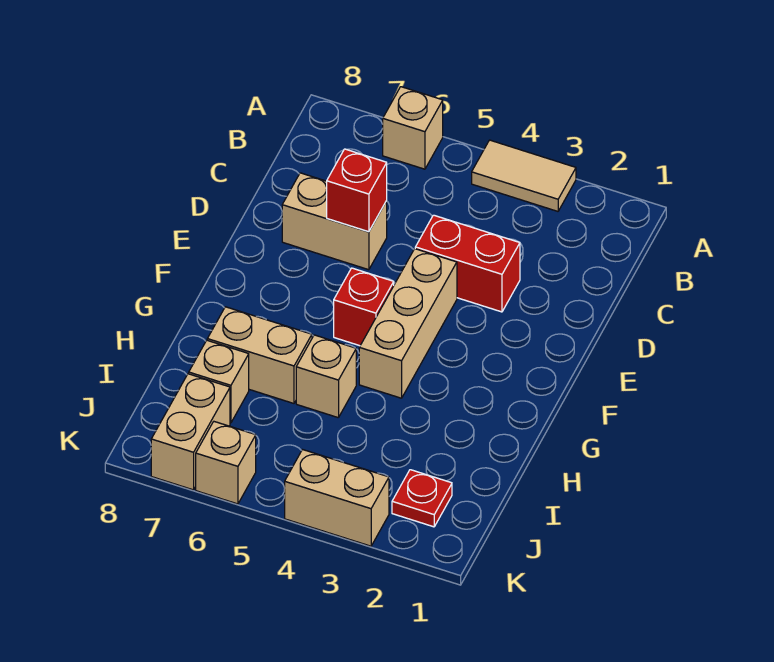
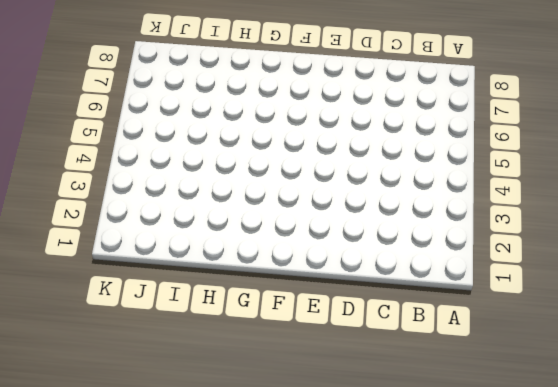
none -> tan 1x2 tile [472,140,576,211]
none -> tan 1x1 brick [383,87,443,169]
none -> red 1x2 brick [415,215,520,312]

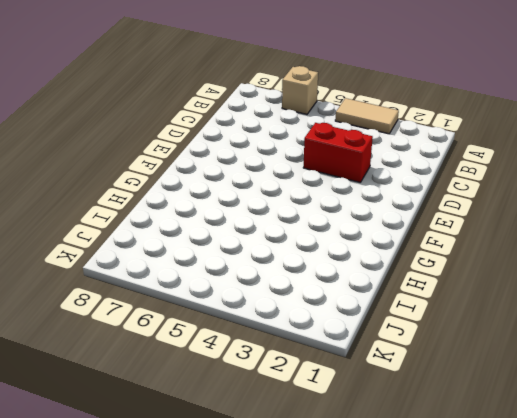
none -> tan 1x2 brick [282,173,387,270]
none -> tan 1x3 brick [359,249,457,398]
none -> red 1x1 brick [334,268,394,346]

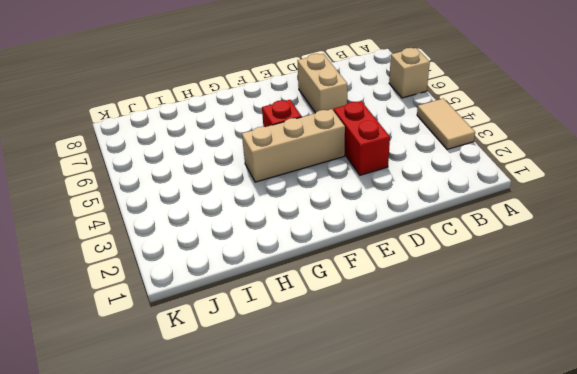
none -> tan 1x1 brick [296,335,356,418]
none -> tan 1x2 brick [207,307,312,403]
none -> tan 1x1 brick [189,340,249,423]

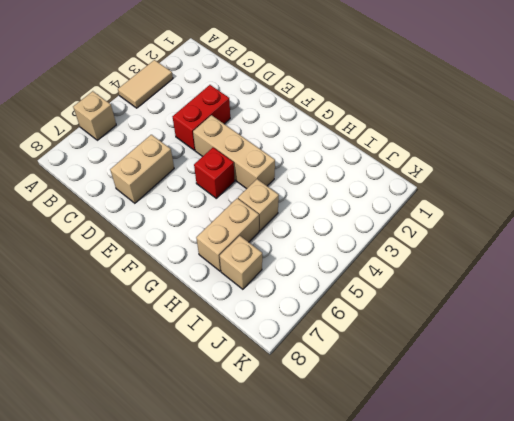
none -> red 1x1 plate [392,470,452,527]
none -> tan 1x2 brick [151,374,230,490]
none -> tan 1x2 brick [285,450,389,546]

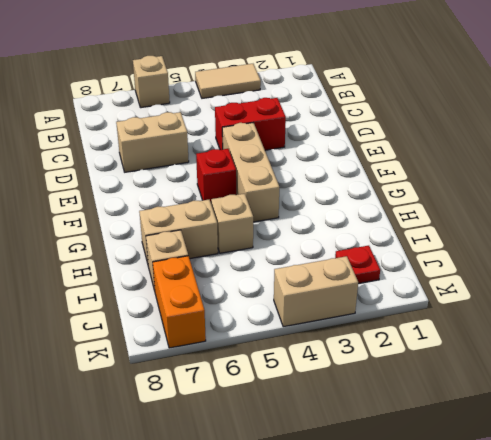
orange 1x2 brick [153,256,206,348] -> tan 1x2 brick [151,374,230,490]
none -> tan 1x1 brick [196,422,256,504]
none -> red 1x1 brick [327,149,387,232]

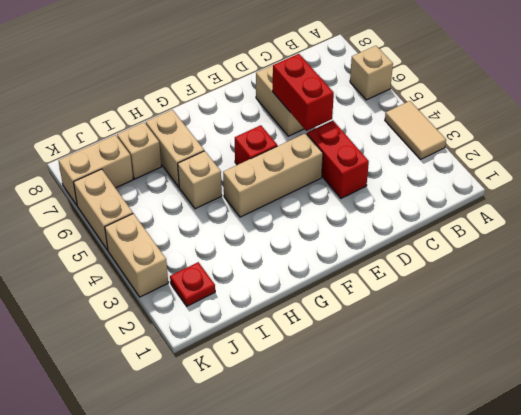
red 1x2 brick [273,54,334,131] -> red 1x1 brick [327,149,387,232]
tan 1x2 brick [74,169,133,250] -> tan 1x1 brick [196,422,256,504]

